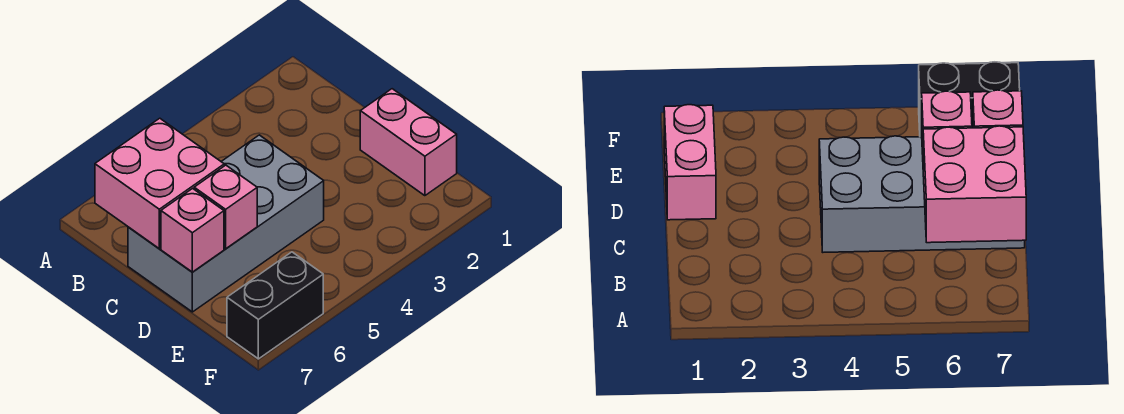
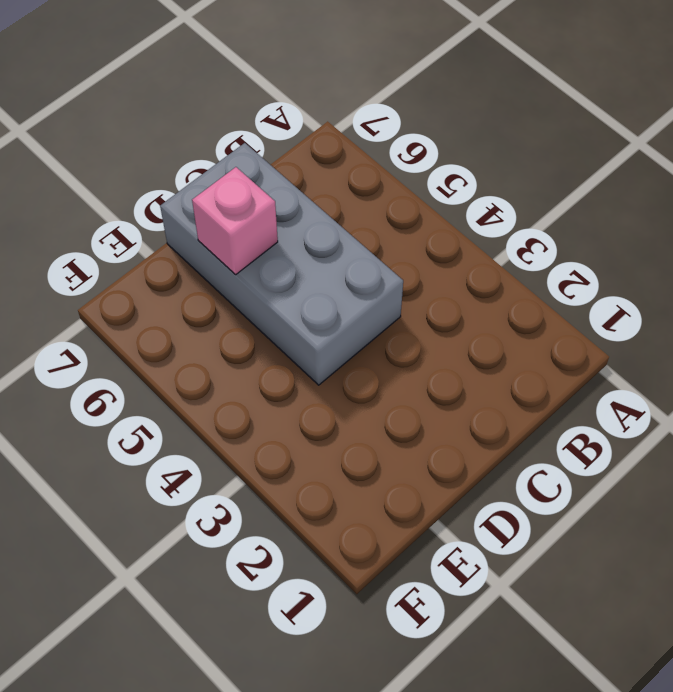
none -> pink 1x2 brick [360,89,457,196]
none -> black 1x2 brick [227,252,323,359]

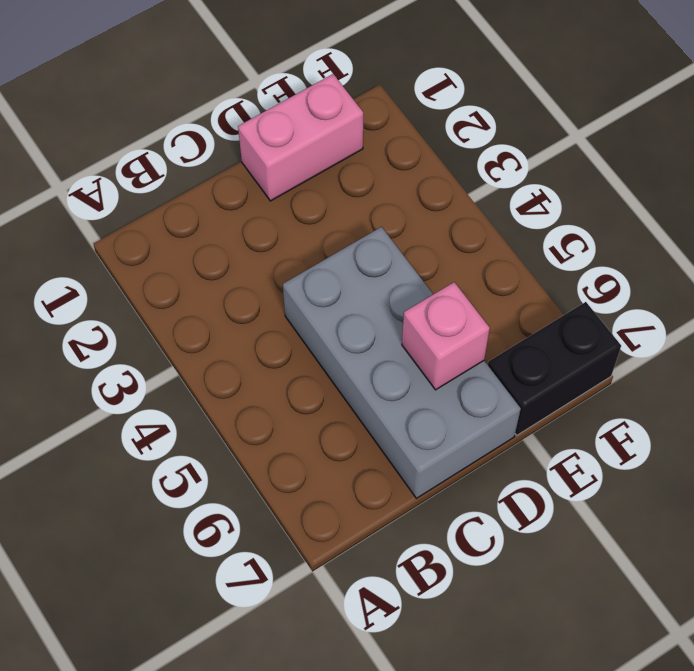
black 1x2 brick [488,302,621,435] -> black 1x2 brick turned to [227,252,323,359]
none -> pink 2x2 brick [95,118,224,249]
none -> pink 1x1 brick [161,188,224,272]

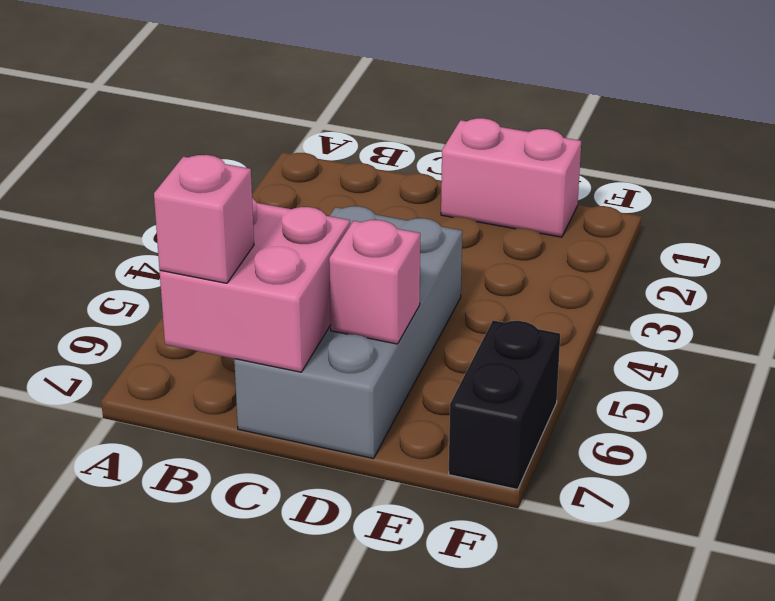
pink 1x1 brick [154,155,254,283] -> pink 1x1 brick moved to [161,188,224,272]

